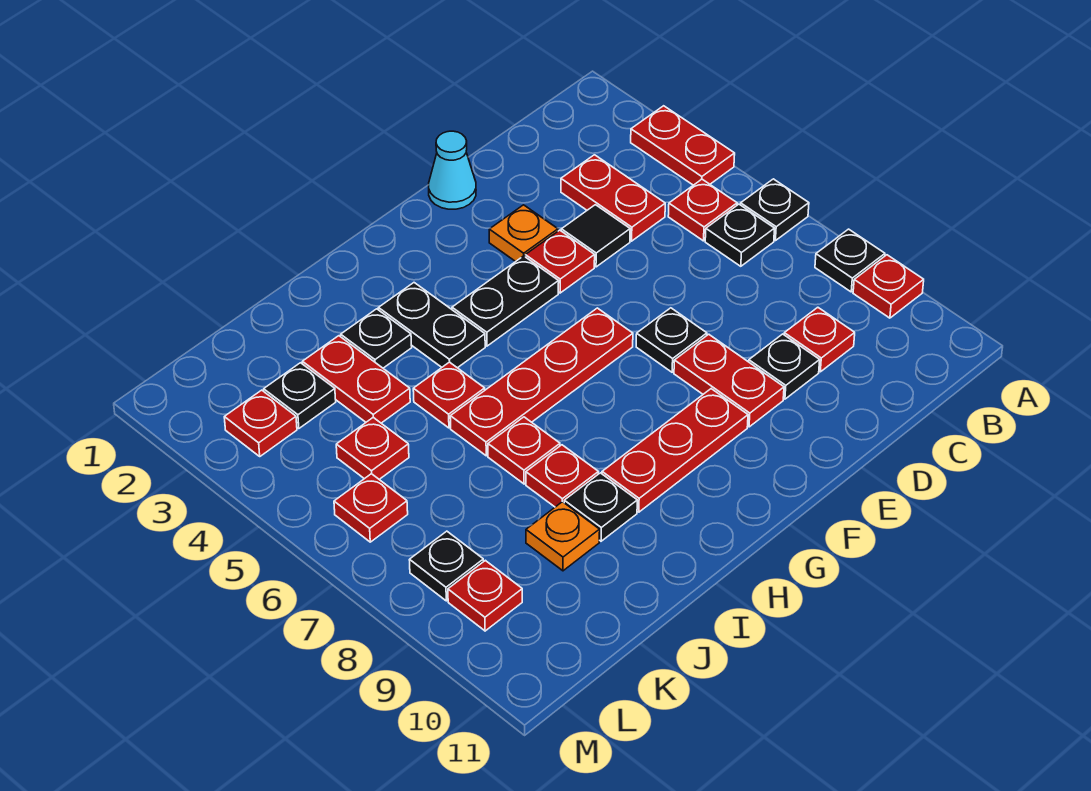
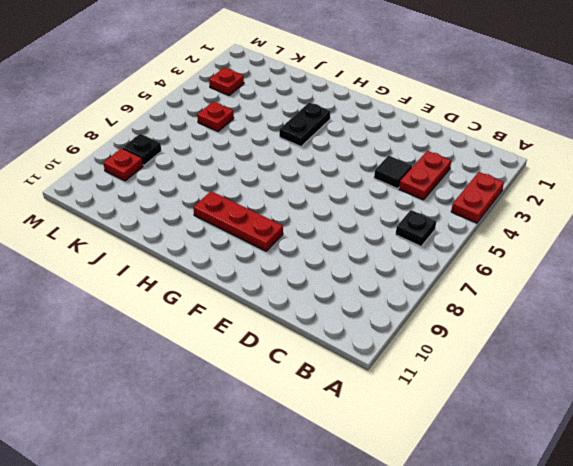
none -> black 1x1 plate [741,179,809,241]
none -> black 1x1 plate [815,229,885,292]
none -> red 1x1 plate [853,255,924,318]
none -> red 1x1 plate [668,179,737,241]

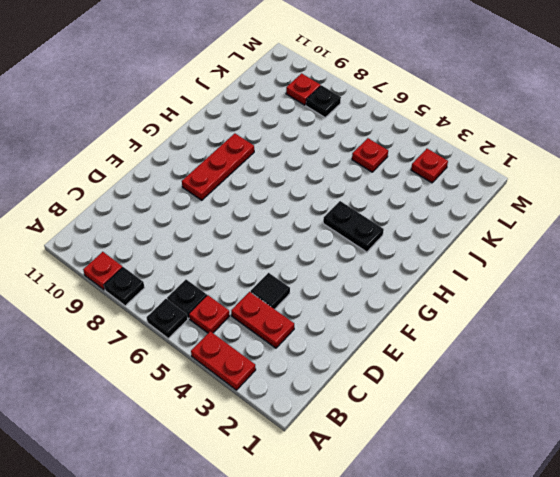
none -> red 1x1 plate [784,307,855,372]
none -> black 1x1 plate [749,334,820,399]
none -> cyan 1x1 cone [429,131,476,209]
none -> orange 1x1 plate [489,205,558,262]

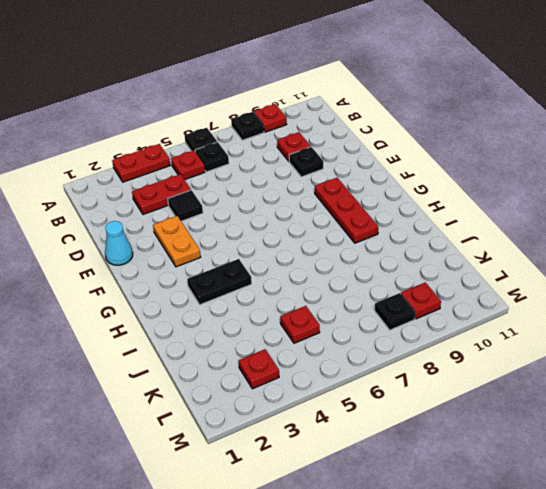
orange 1x2 plate [153,216,201,267] -> orange 1x1 plate [489,205,558,262]
none -> red 1x1 plate [525,230,595,293]
none -> black 1x1 plate [636,308,707,372]
none -> red 1x2 plate [674,334,784,427]
none -> black 1x2 plate [452,256,559,346]

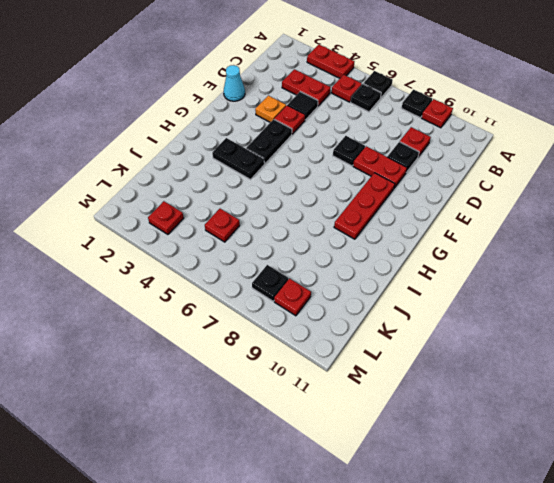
none -> red 1x4 plate [450,308,633,456]
none -> black 1x1 plate [341,309,412,368]
none -> red 1x1 plate [413,362,485,428]
none -> red 1x1 plate [488,417,560,484]

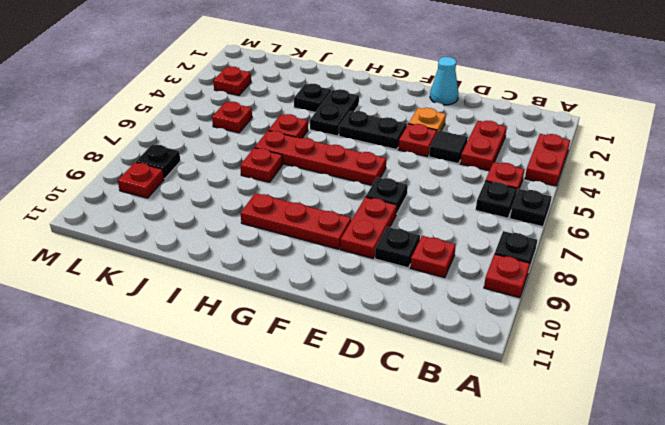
none -> red 1x1 plate [526,445,598,507]
none -> black 1x1 plate [564,473,637,541]
none -> red 1x2 plate [302,336,410,423]
none -> orange 1x1 plate [526,502,600,571]

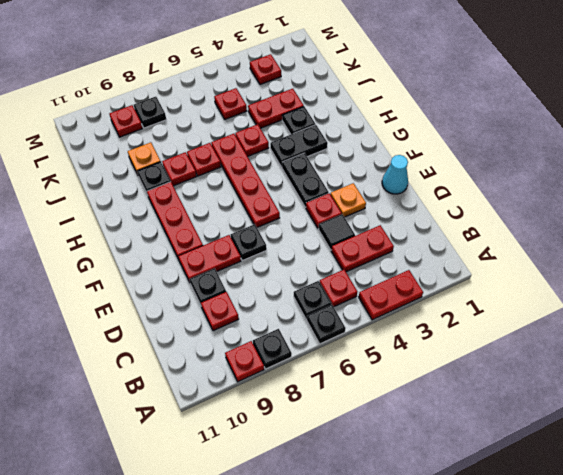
none -> black 1x1 plate [264,363,336,429]
none -> red 1x1 plate [334,474,408,542]

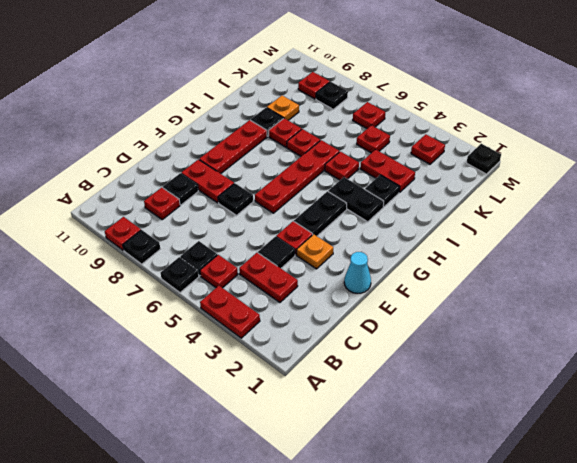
black 1x1 plate [467,144,501,174] -> black 1x1 plate moved to [264,363,336,429]

